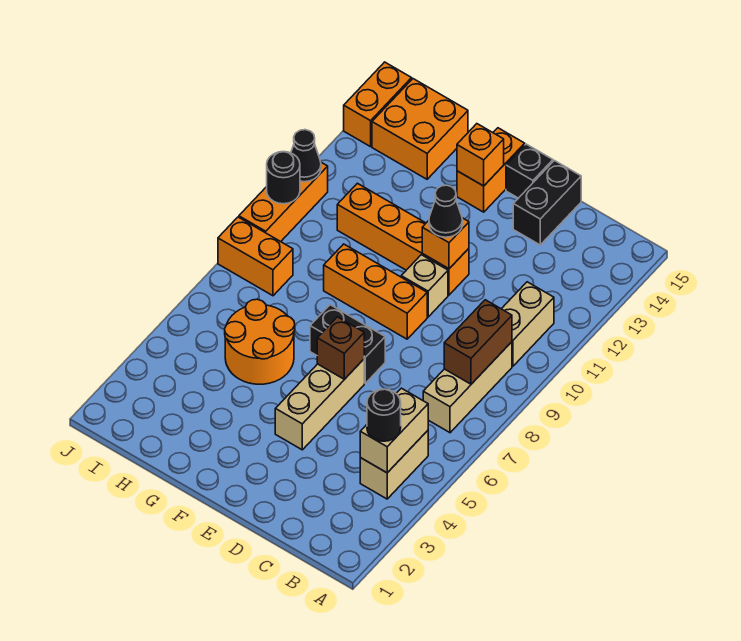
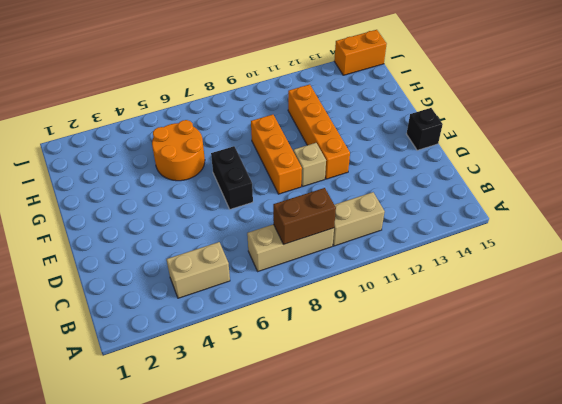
none -> black 1x2 brick [513,161,581,245]
none -> tan 1x3 brick [275,359,364,450]
none -> orange 1x2 brick [457,128,525,212]

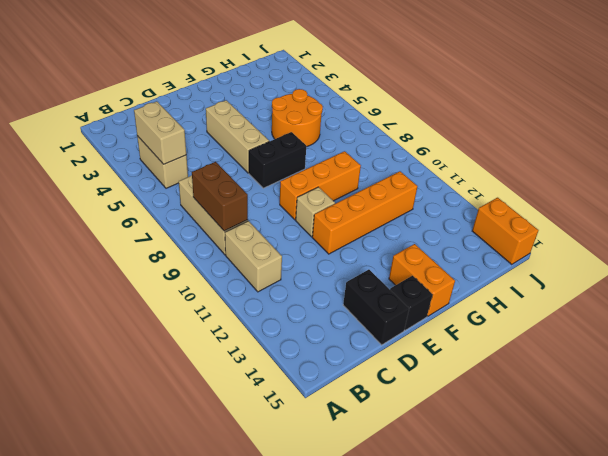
none -> orange 2x2 brick [372,79,468,179]
none -> orange 1x2 brick [218,217,293,296]
none -> orange 1x3 brick [239,163,328,242]

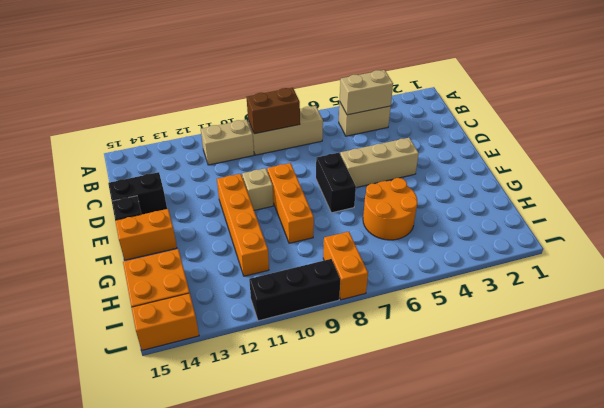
black 1x3 brick [249,259,340,321] -> orange 1x3 brick [239,163,328,242]
none -> brown 1x1 brick [317,317,364,379]
none -> orange 1x1 brick [422,218,469,269]
none -> orange 1x1 brick [457,124,504,186]

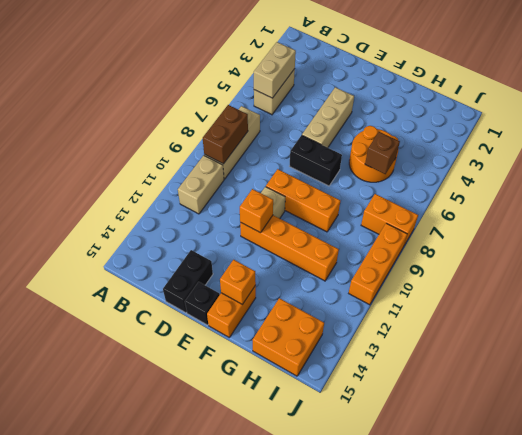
brown 1x1 brick [365,132,400,174] -> brown 1x1 brick moved to [317,317,364,379]
none -> orange 1x2 brick [344,62,412,147]
none -> black 1x1 round brick [267,152,300,204]
none -> black 1x1 cone [291,130,321,182]

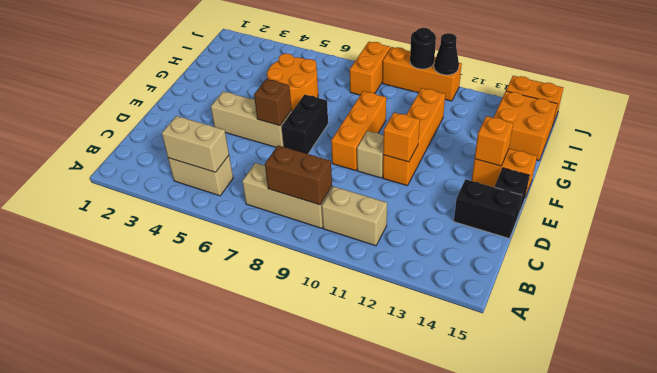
none -> black 1x1 round brick [367,389,401,441]
none -> black 1x1 cone [429,185,462,237]

